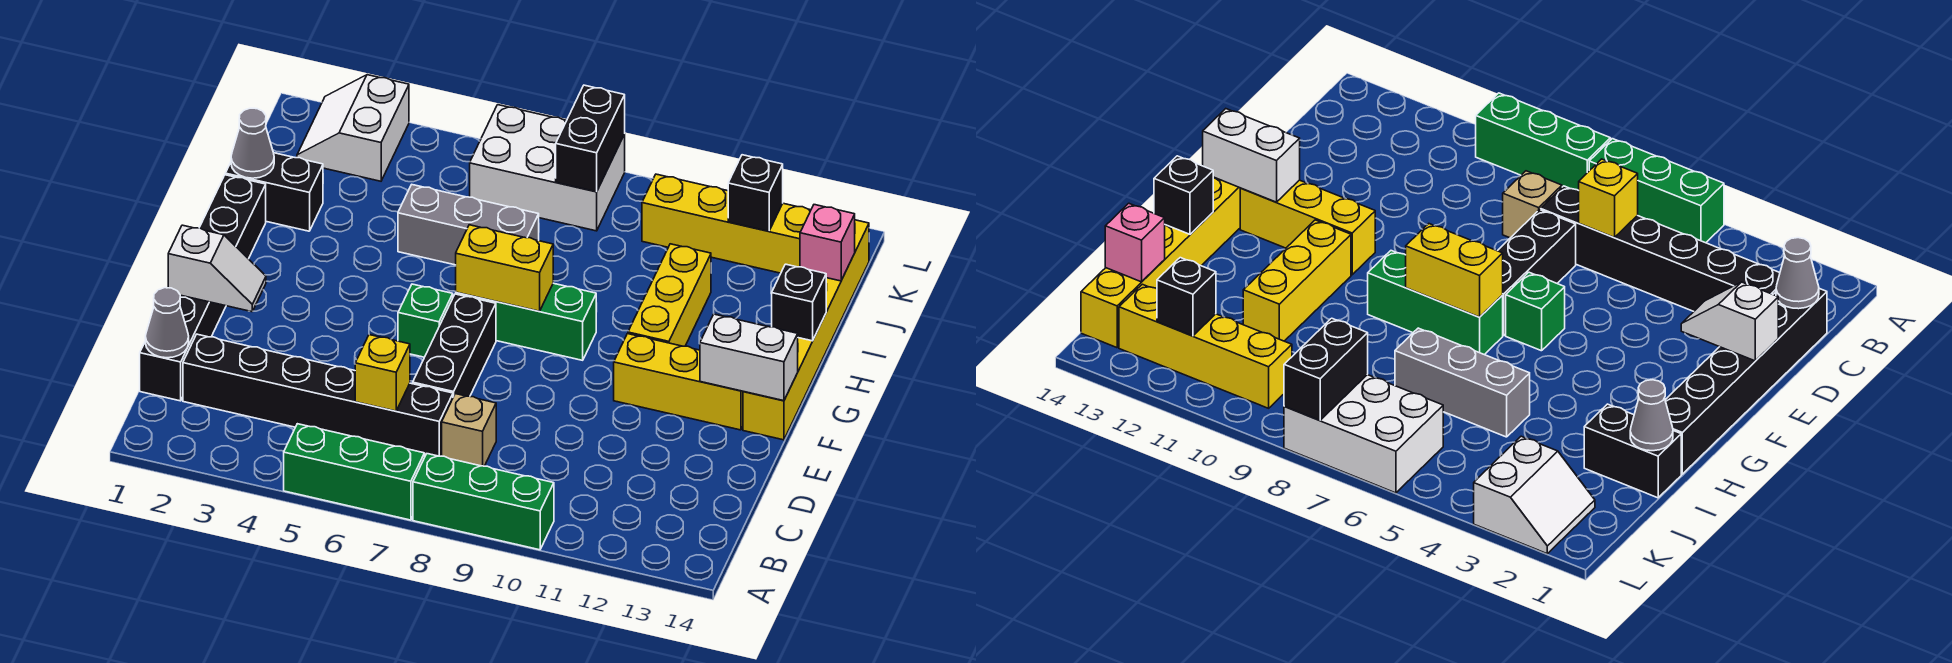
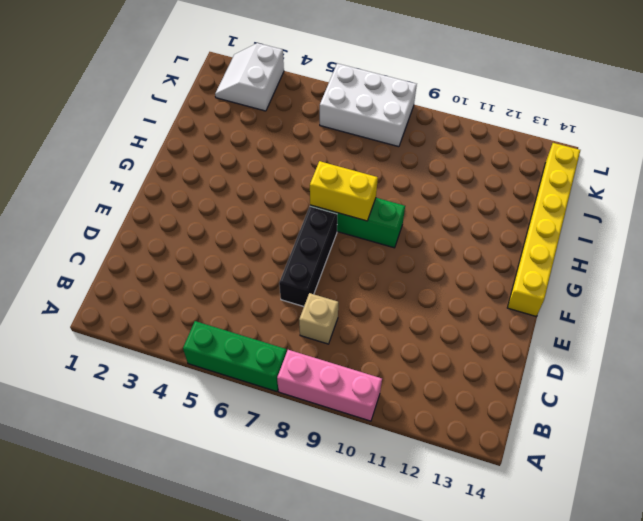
pink 1x3 brick [277,350,382,421] -> green 1x3 brick [413,454,554,550]
none -> black 1x6 brick [140,175,266,401]
none -> black 1x6 brick [183,334,453,456]
none -> green 1x1 brick [398,284,453,357]

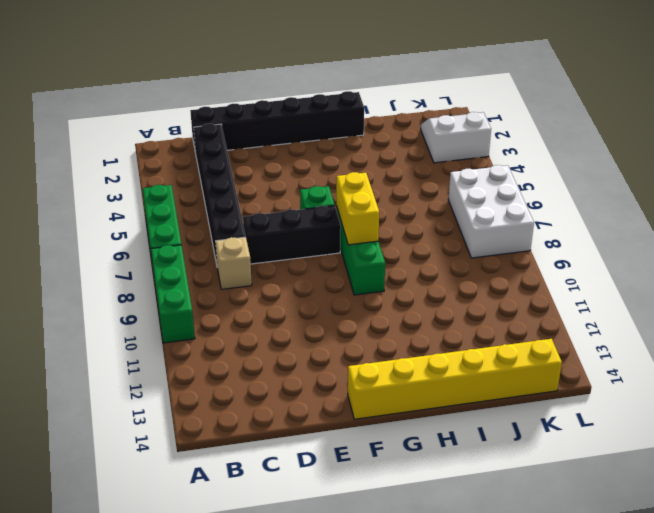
none -> yellow 1x3 brick [614,334,743,430]
none -> yellow 1x3 brick [628,244,711,346]
none -> black 1x2 brick [225,153,323,231]

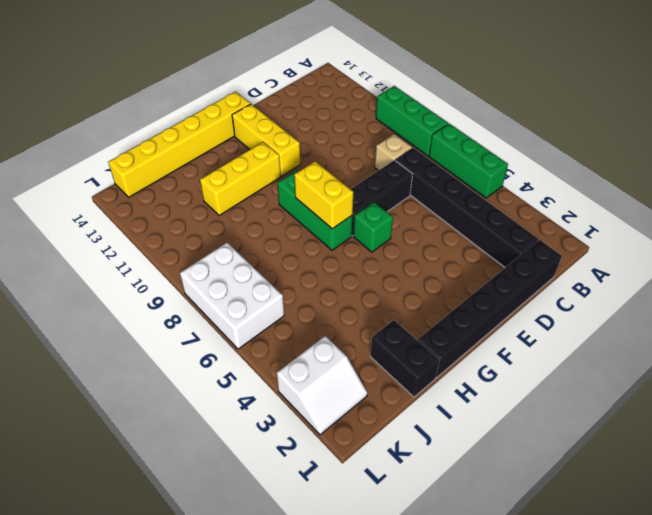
none -> grey 1x3 brick [398,185,539,265]
none -> yellow 1x4 brick [642,174,811,273]
none -> grey 1x1 cone [145,288,189,358]

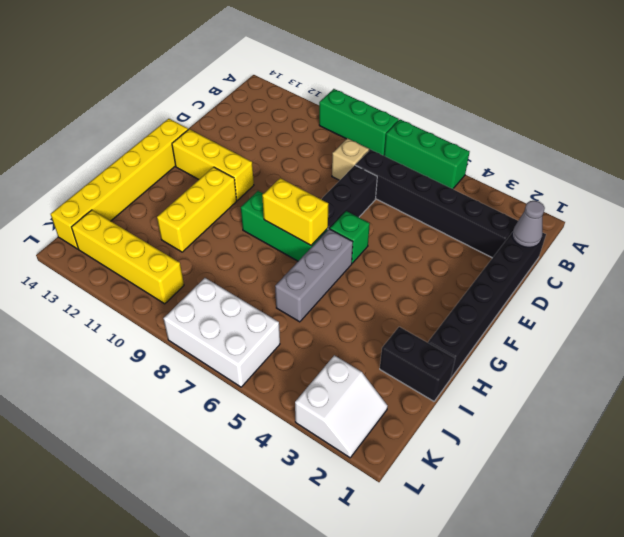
grey 1x3 brick [275,229,353,322] -> grey 1x3 brick turned to [398,185,539,265]
none -> yellow 1x1 brick [355,335,410,411]
none -> white 1x2 slope [168,225,266,312]
none -> white 1x2 brick [700,314,798,401]

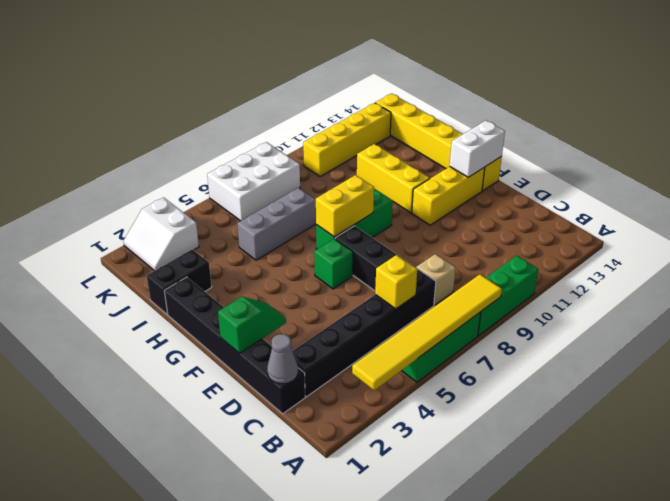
yellow 1x6 tile [352,274,502,390] -> none
green 1x2 slope [218,297,286,354] -> white 1x2 slope [168,225,266,312]
none -> black 1x1 brick [772,264,826,341]
none -> grey 1x1 cone [231,108,274,178]
none -> pink 1x1 brick [800,205,855,281]

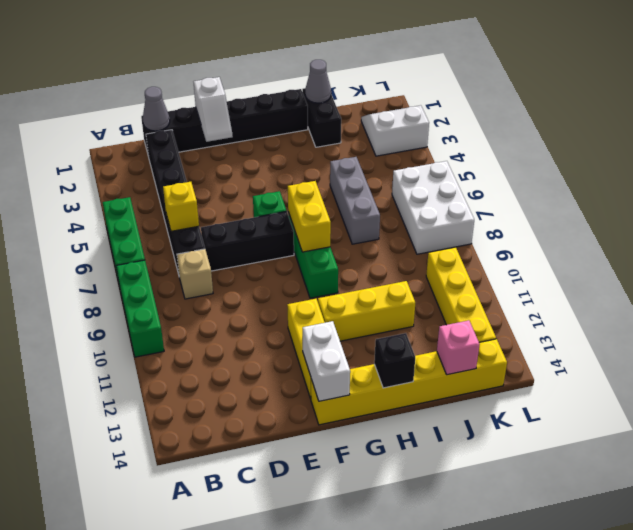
none -> black 1x2 brick [556,85,625,192]
none -> black 1x1 brick [728,155,783,231]

